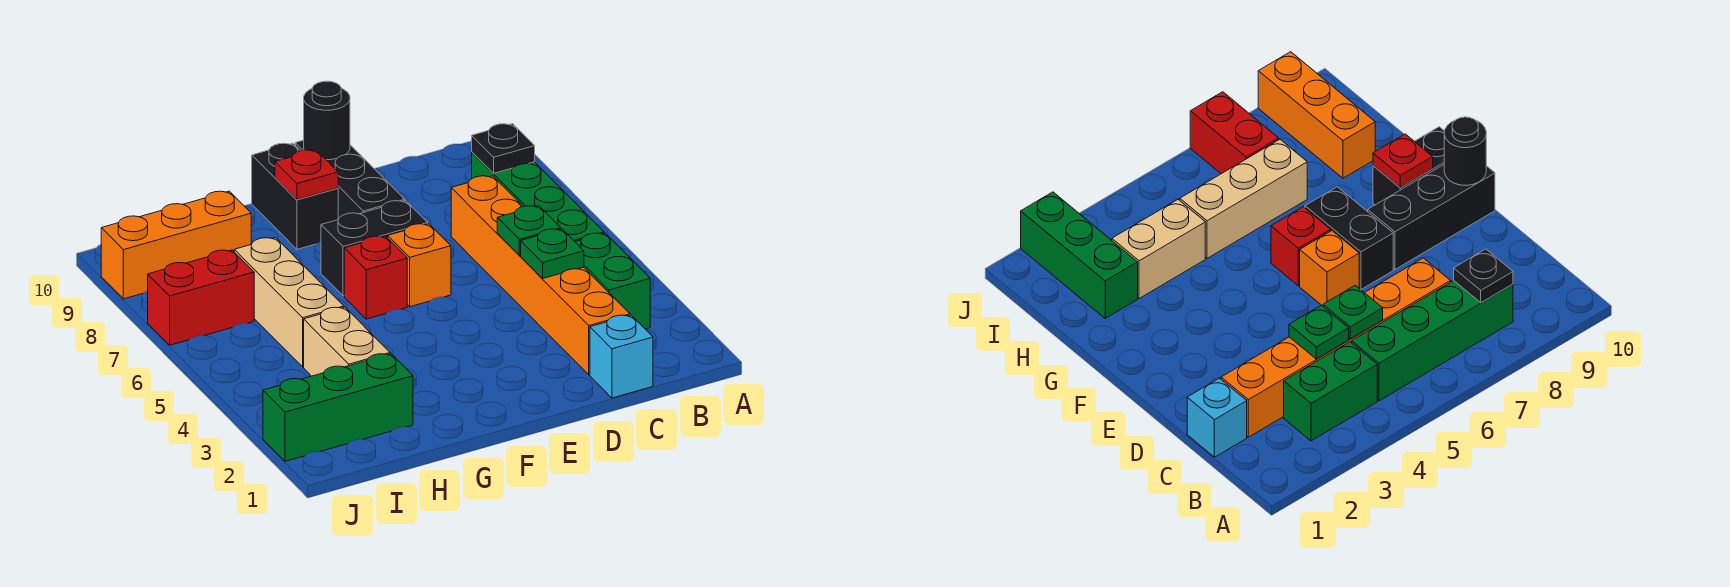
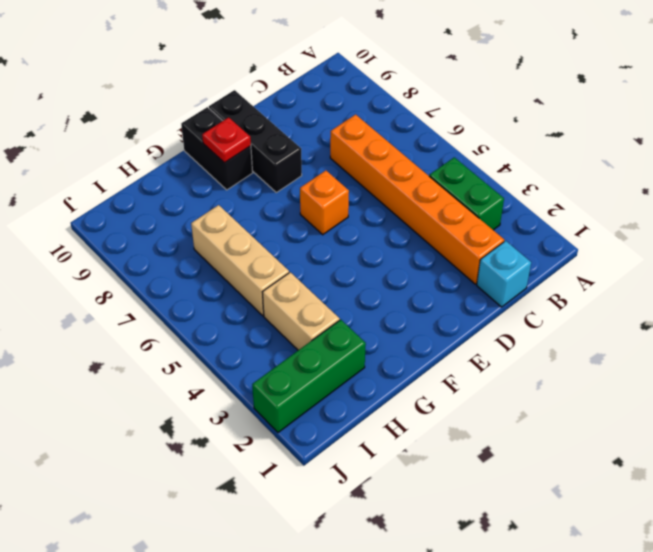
none -> green 1x4 brick [472,152,604,241]
none -> black 1x2 brick [321,201,428,296]
none -> red 1x1 brick [344,236,407,319]

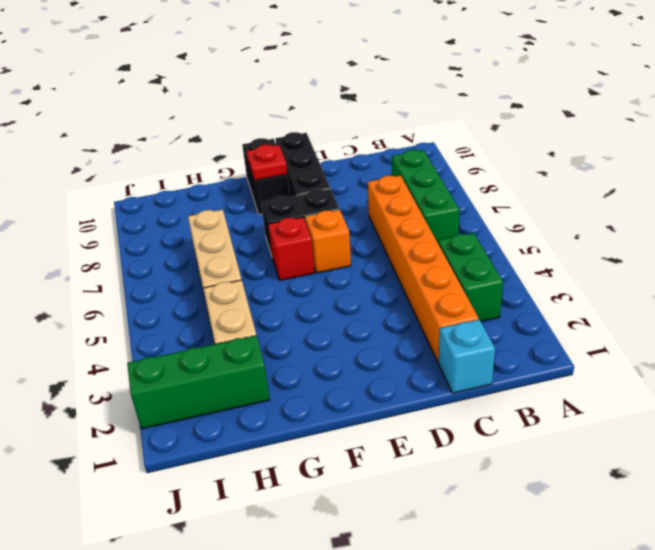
green 1x3 brick [392,150,459,243] -> green 1x4 brick [472,152,604,241]
none -> orange 1x3 brick [101,191,251,299]
none -> red 1x2 brick [148,250,254,345]
none -> black 1x1 plate [472,124,535,173]

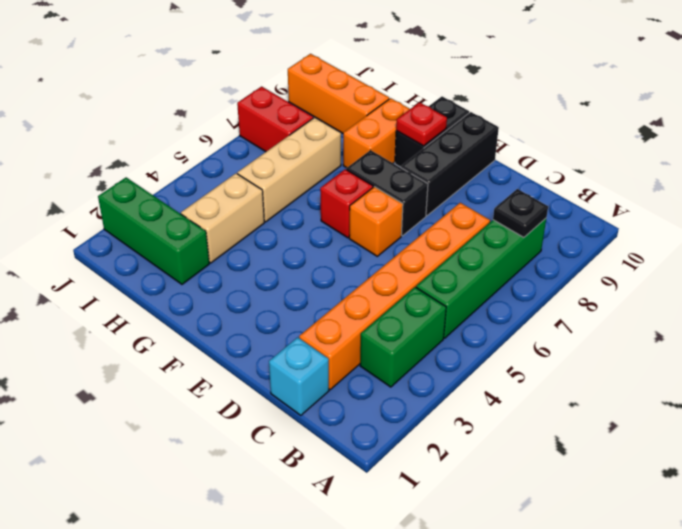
orange 1x2 brick [343,98,410,168] -> none
none -> green 1x1 plate [521,229,584,278]
none -> green 1x1 plate [497,206,561,255]
none -> black 1x1 round brick [304,81,350,160]

